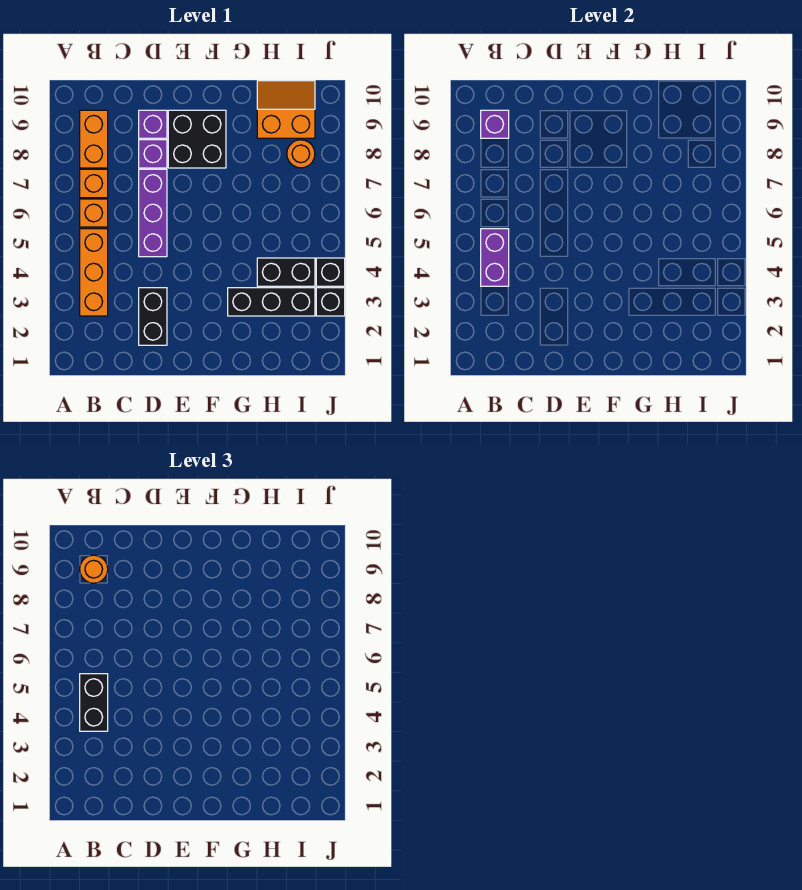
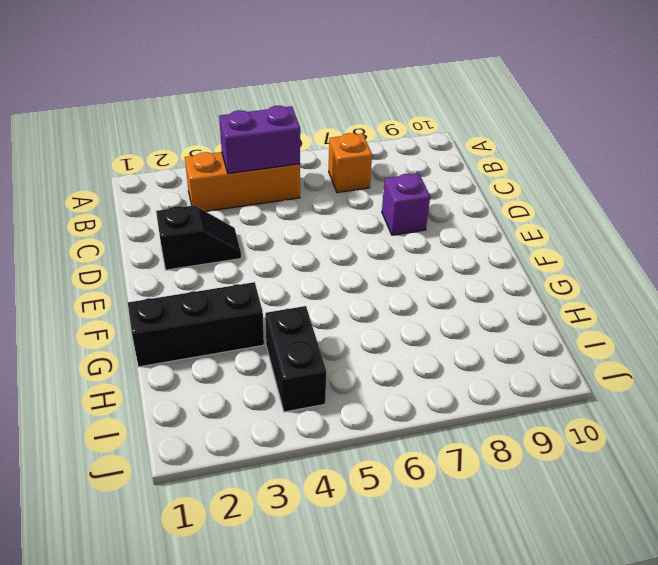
black 1x2 slope [156,205,241,270] -> black 1x2 brick [139,288,167,345]
black 1x3 brick [128,282,264,367] -> black 1x3 brick turned to [228,288,315,316]
none -> orange 1x1 brick [80,199,108,227]
none -> orange 1x2 brick [80,110,108,168]
none -> purple 1x3 brick [139,169,167,257]

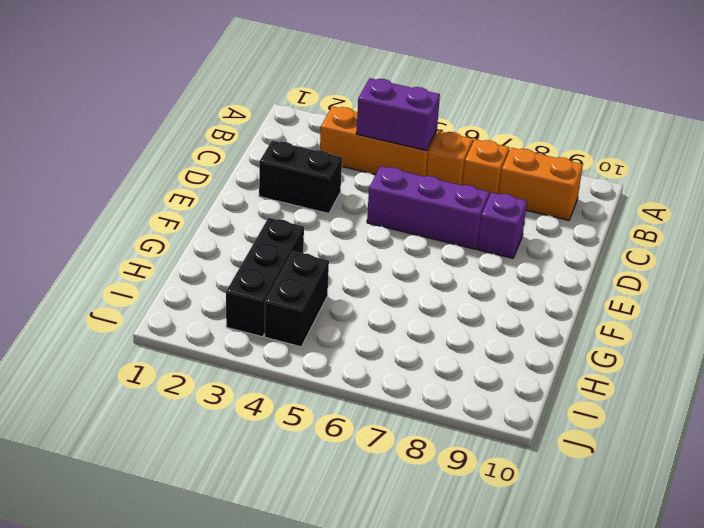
none -> purple 1x1 brick [139,110,167,138]
none -> black 2x2 brick [168,110,226,168]
none -> orange 2x2 slope [257,81,315,138]

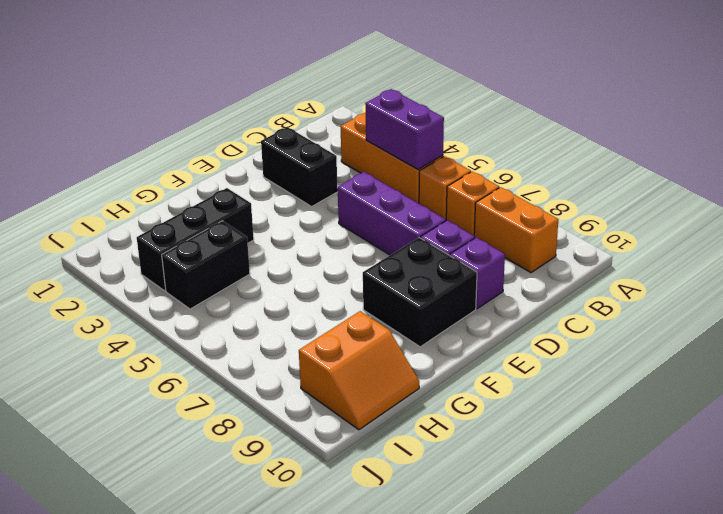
none -> orange 1x1 round brick [287,140,315,168]
none -> black 1x1 brick [316,288,345,316]
none -> black 1x1 brick [316,258,345,286]

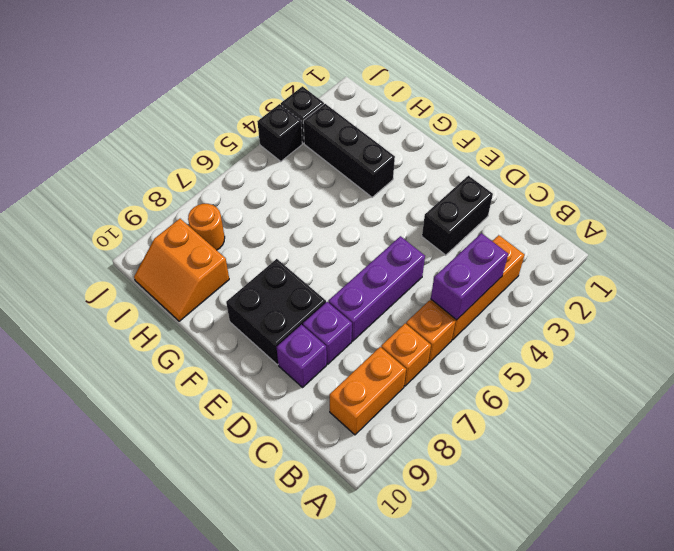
none -> black 1x2 brick [257,258,315,286]
none -> purple 1x1 brick [481,110,509,138]
none -> black 1x2 brick [80,674,108,731]

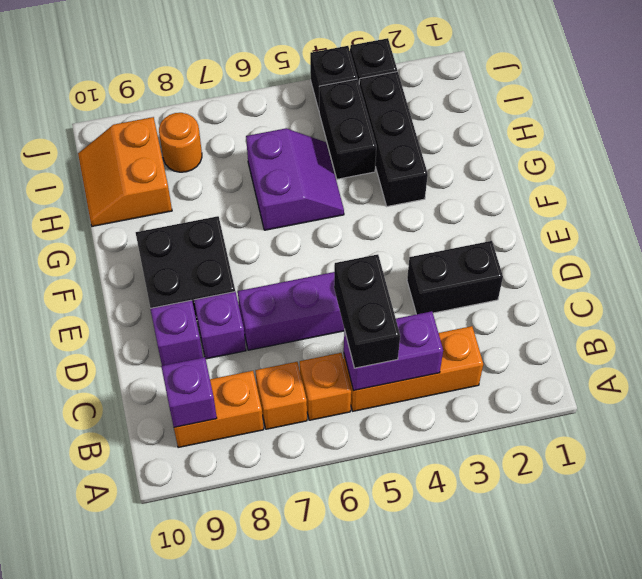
black 1x2 brick [334,254,400,368] -> black 1x2 brick turned to [80,674,108,731]
purple 2x2 slope [246,128,344,230] -> none
none -> orange 1x1 round brick [80,555,108,583]

